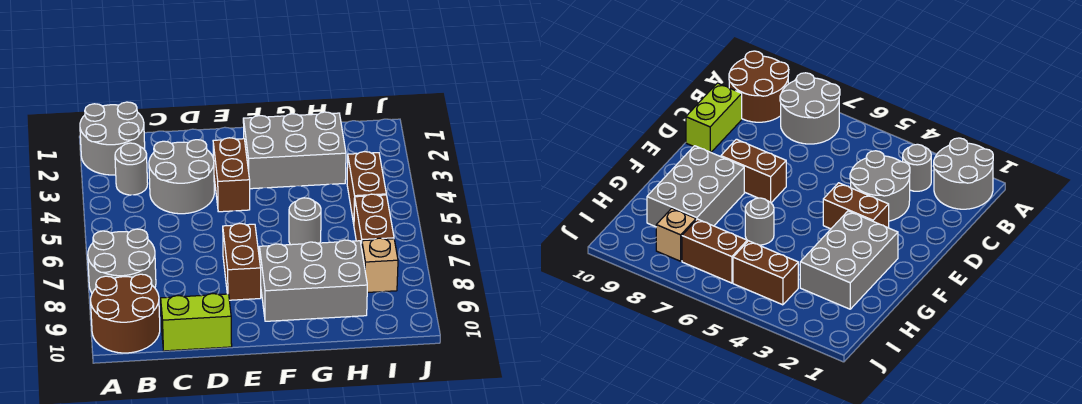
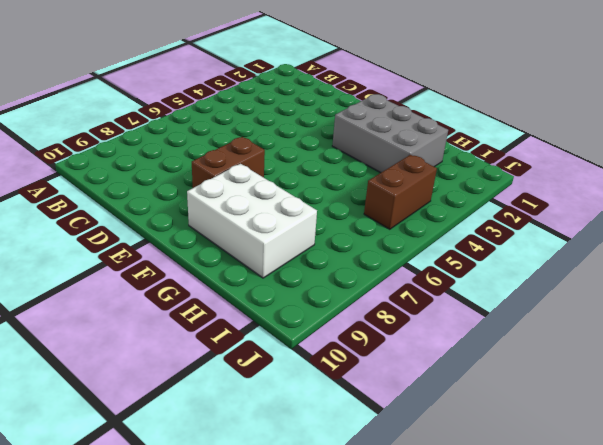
white 2x3 brick [187,164,317,278] -> grey 2x3 brick [259,240,367,321]
none -> grey 2x2 round brick [80,102,145,175]
none -> grey 2x2 round brick [88,229,156,293]
none -> brown 2x2 round brick [91,274,160,353]

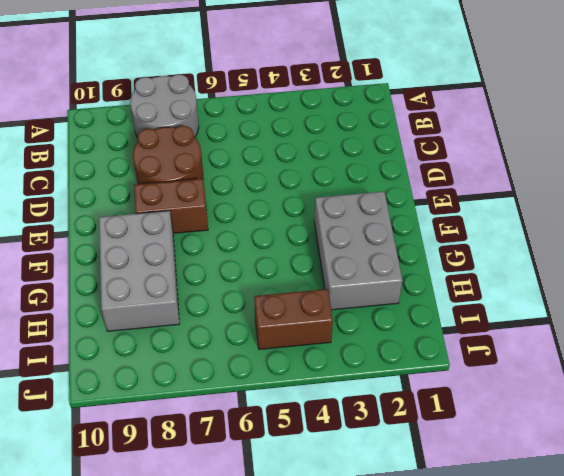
brown 2x2 round brick [133,126,203,184] -> brown 2x2 round brick moved to [91,274,160,353]
none -> grey 2x2 round brick [80,102,145,175]
none -> grey 1x1 round brick [115,143,148,195]
none -> grey 2x2 round brick [149,140,214,214]

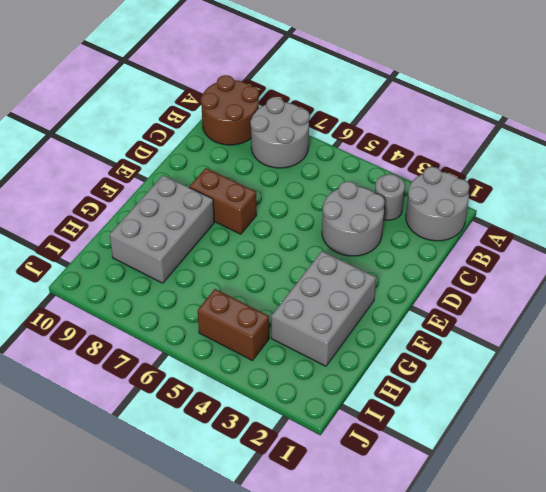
none -> lime 1x2 brick [161,294,232,351]
none -> brown 1x2 brick [213,138,250,212]
none -> grey 1x1 round brick [289,198,321,245]

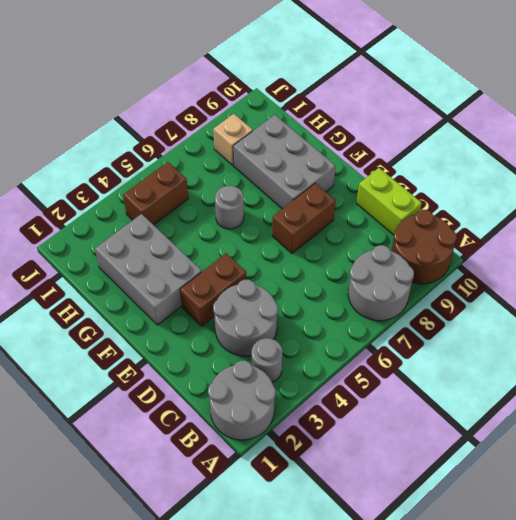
none -> brown 1x2 brick [354,194,394,248]

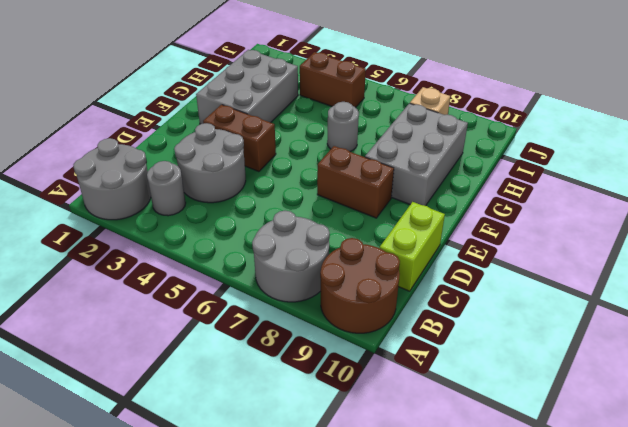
none -> brown 1x2 brick [354,194,394,248]

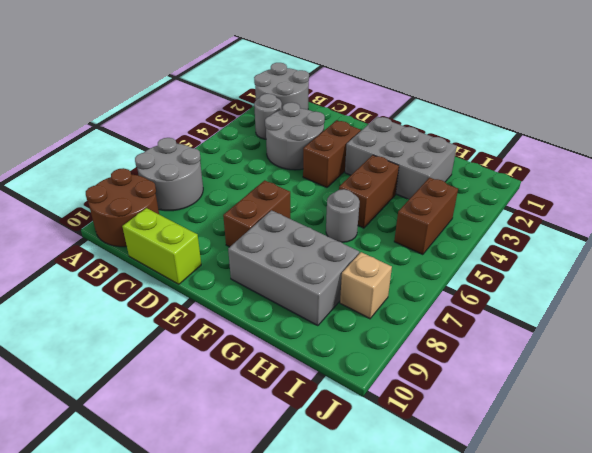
brown 1x2 brick [339,155,399,228] -> brown 1x2 brick moved to [354,194,394,248]

